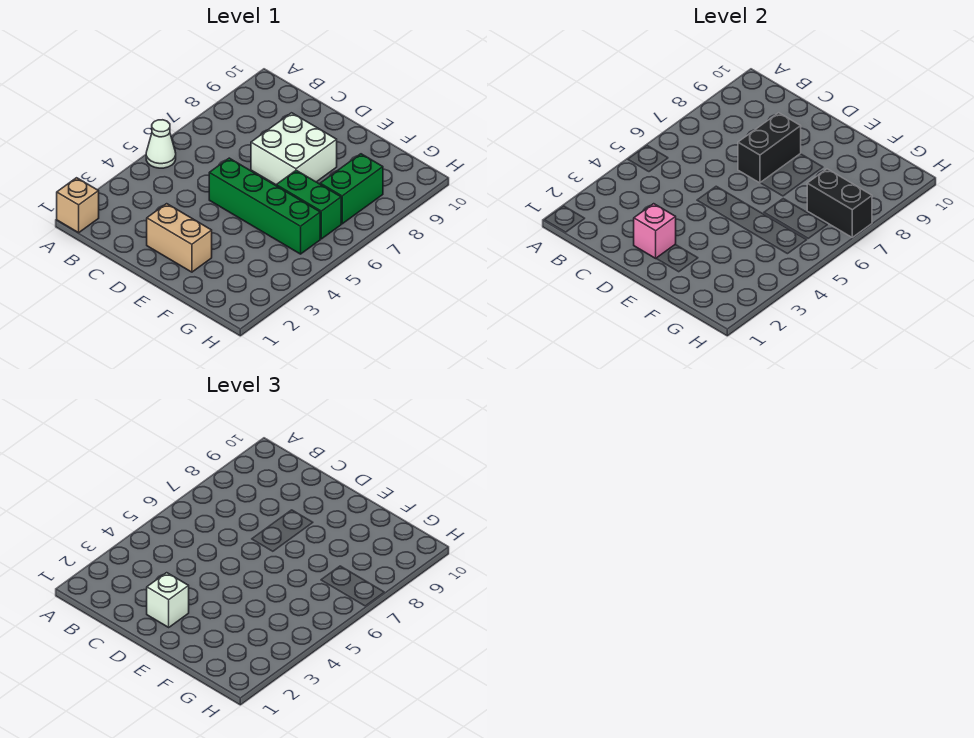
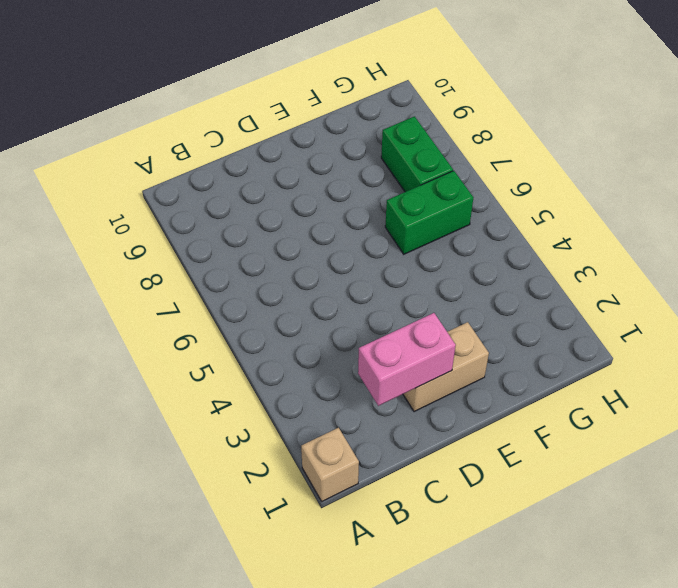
pink 1x2 brick [358,313,456,406] -> pink 1x1 brick [634,204,676,258]
none -> white 1x1 cone [146,120,176,168]
none -> green 1x4 brick [209,158,320,254]

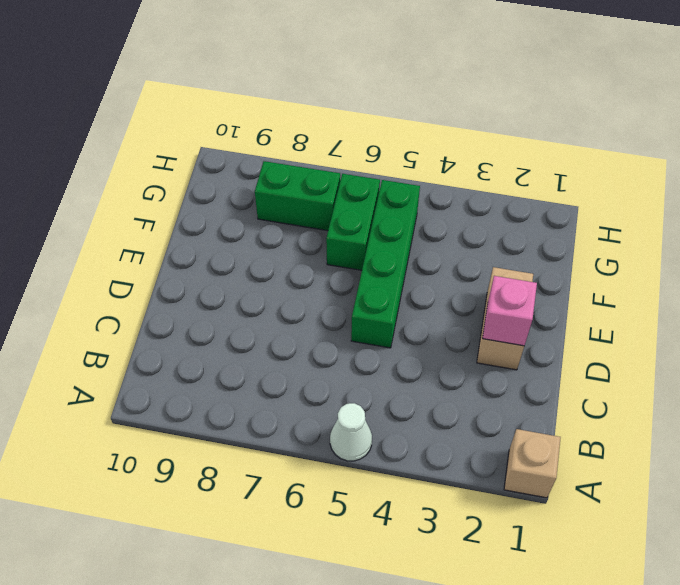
none -> white 2x2 brick [251,113,337,185]
none -> black 1x2 brick [738,113,801,183]

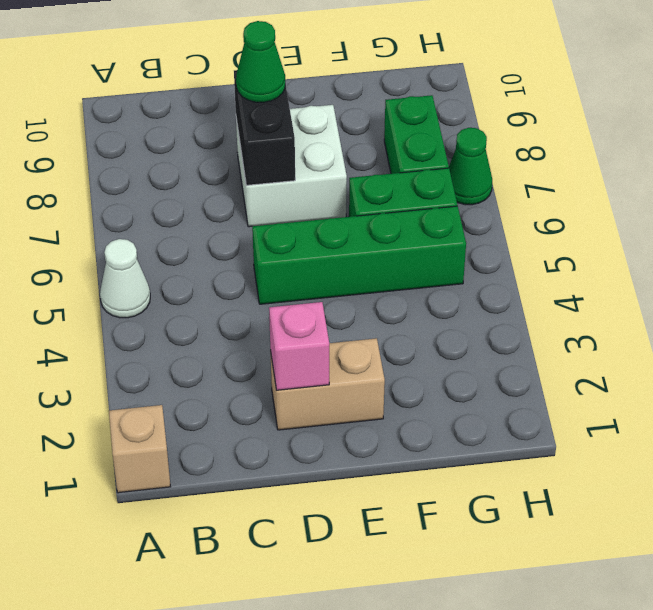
green 1x1 cone [236,21,285,102] -> none
green 1x1 cone [449,128,492,205] -> none
none -> black 1x2 brick [807,169,872,237]
none -> white 1x1 brick [147,573,189,627]

